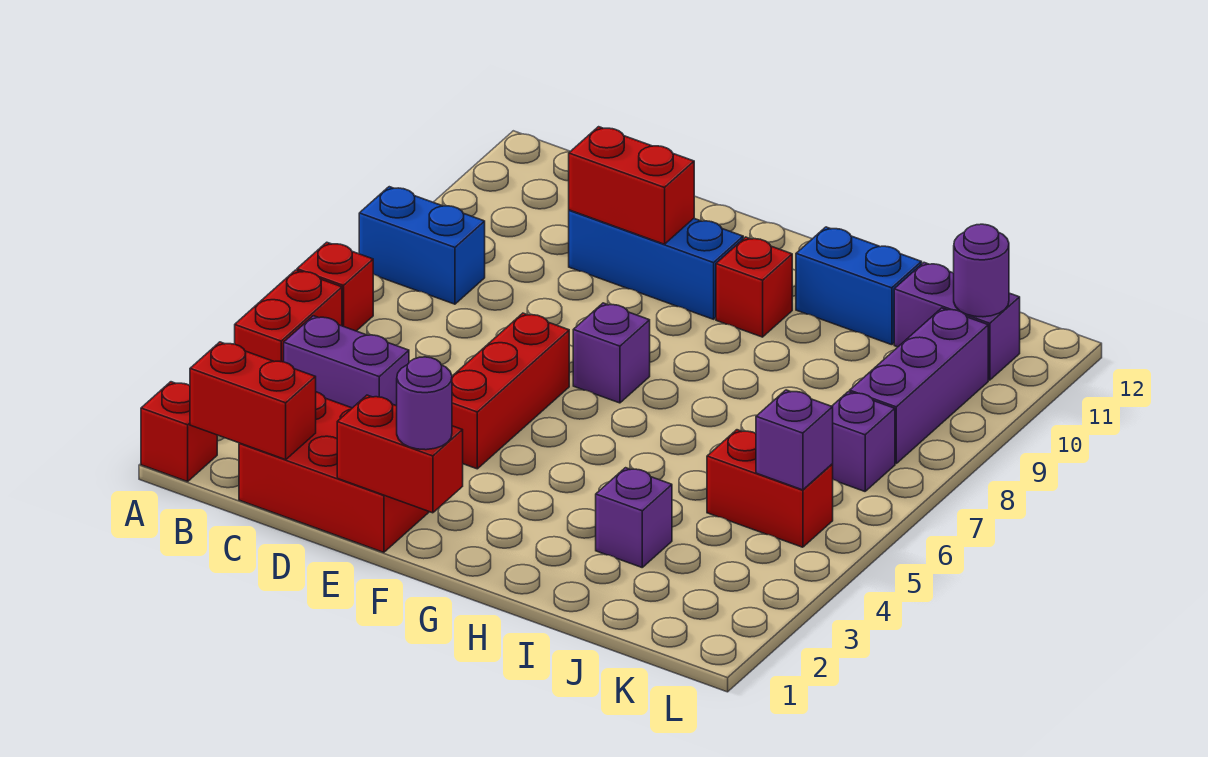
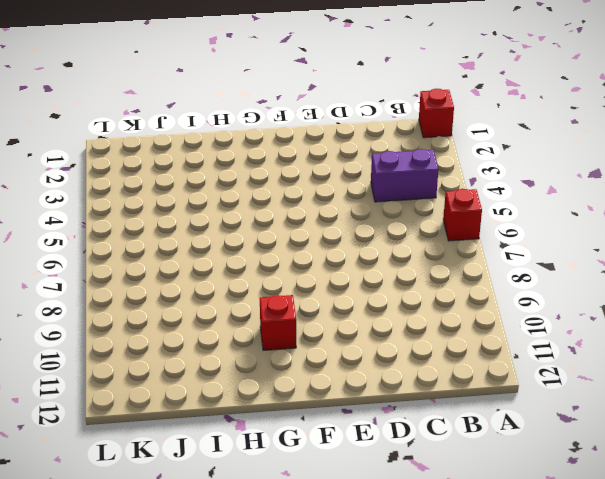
none -> red 1x2 brick [235,270,342,362]
none -> blue 1x2 brick [359,187,485,304]
none -> red 2x3 brick [239,392,429,552]

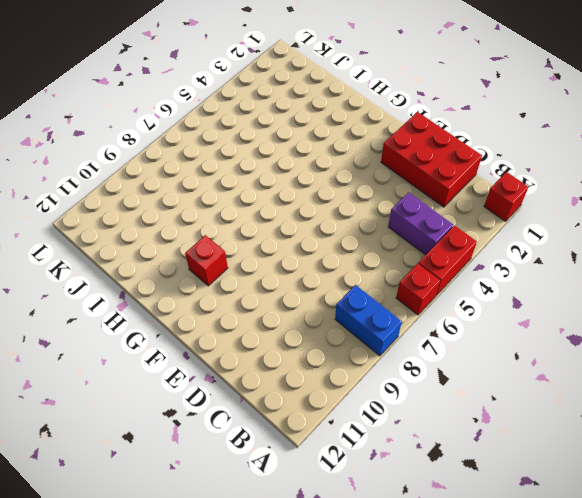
none -> blue 1x3 brick [569,210,743,319]
none -> red 1x3 brick [452,313,569,469]
none -> purple 1x1 brick [573,303,650,403]

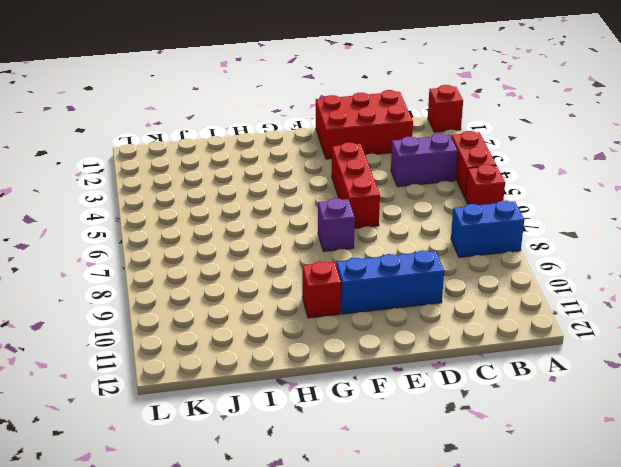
none -> blue 1x2 brick [796,227,922,345]
none -> purple 1x1 brick [596,468,672,567]
none -> red 1x2 brick [707,430,833,547]

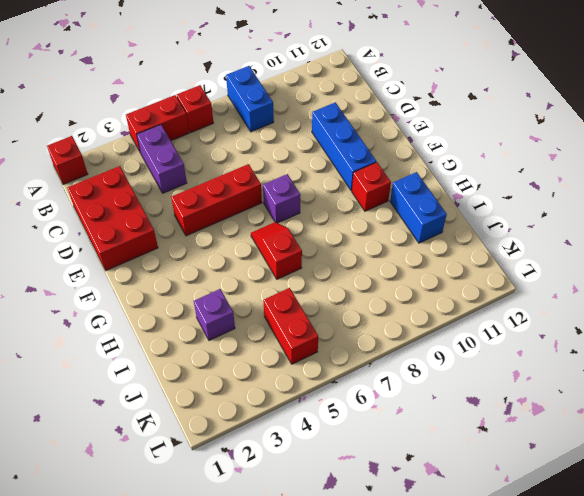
red 1x2 slope [251,222,302,279] -> none
none -> purple 1x2 brick [894,263,1020,380]
none -> purple 1x1 brick [832,392,895,491]
none -> purple 1x3 brick [850,308,988,464]

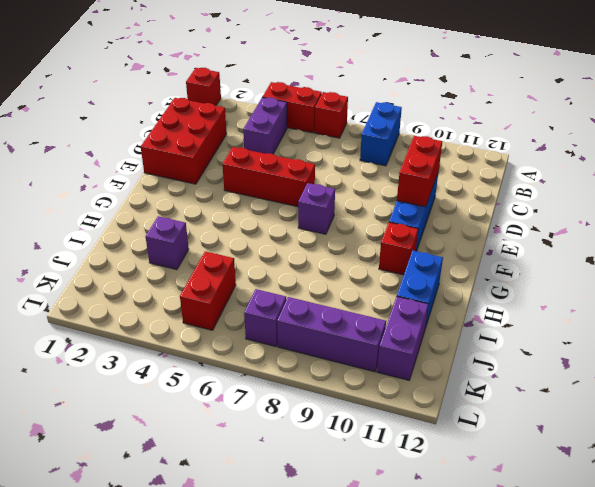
none -> red 1x2 brick [190,342,316,460]
none -> red 1x2 brick [337,395,463,513]
none -> purple 1x1 brick [756,390,833,490]

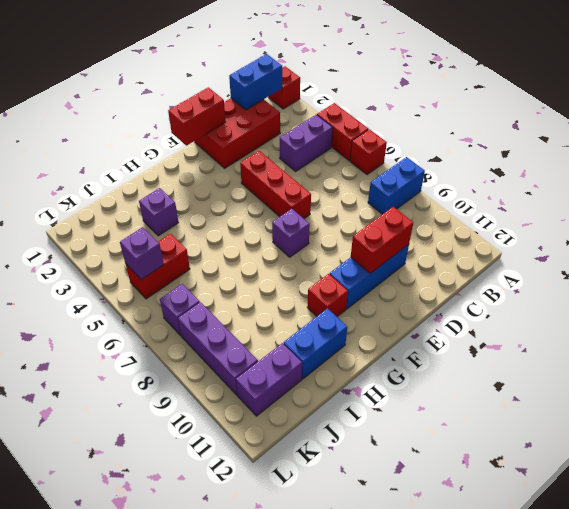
blue 1x2 brick [229,54,282,110] -> red 1x2 brick [190,342,316,460]
none -> purple 1x1 round brick [954,224,1009,317]
none -> purple 1x1 round brick [397,357,452,450]

